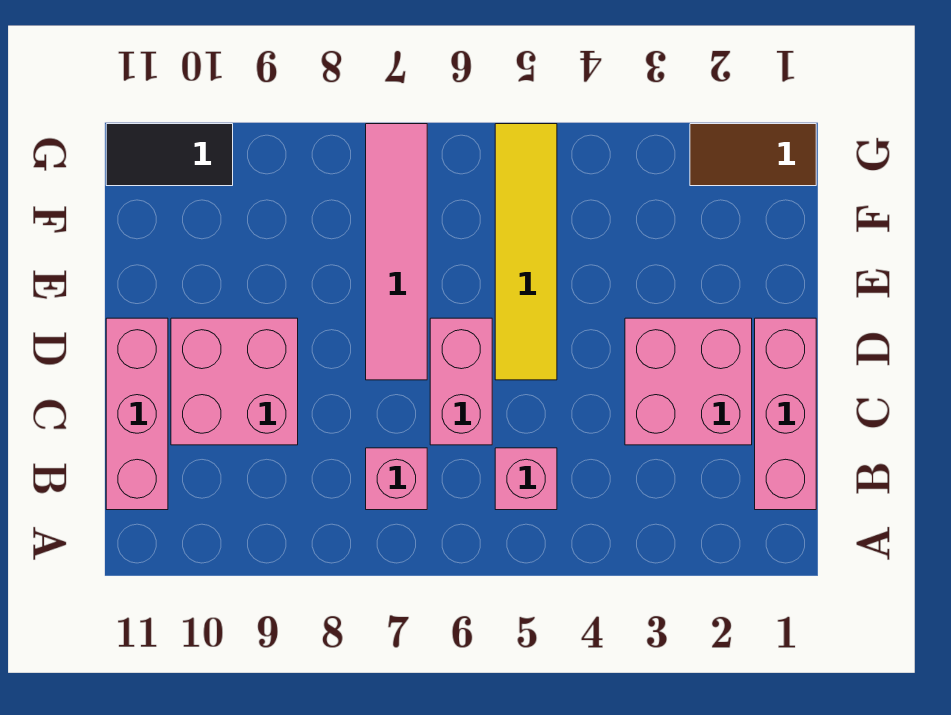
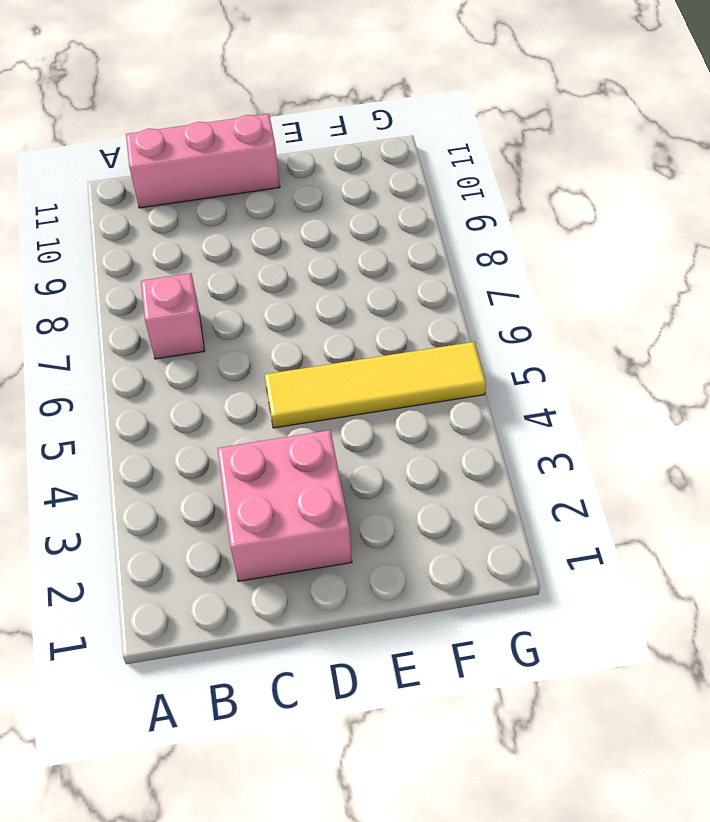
none -> pink 1x3 brick [755,318,816,510]
none -> pink 1x1 brick [495,448,557,510]

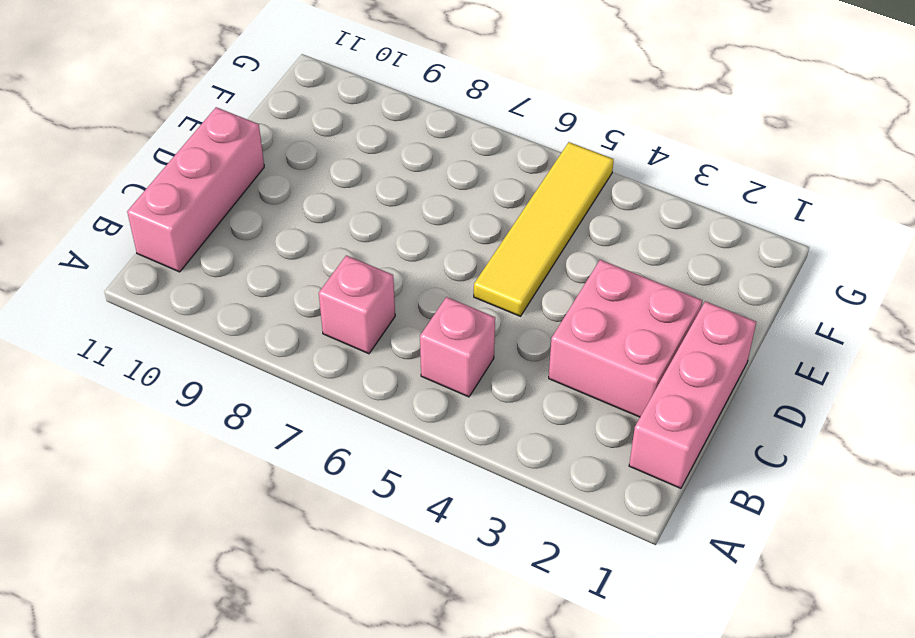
none -> pink 1x2 brick [430,318,492,445]
none -> pink 2x2 brick [171,318,298,445]

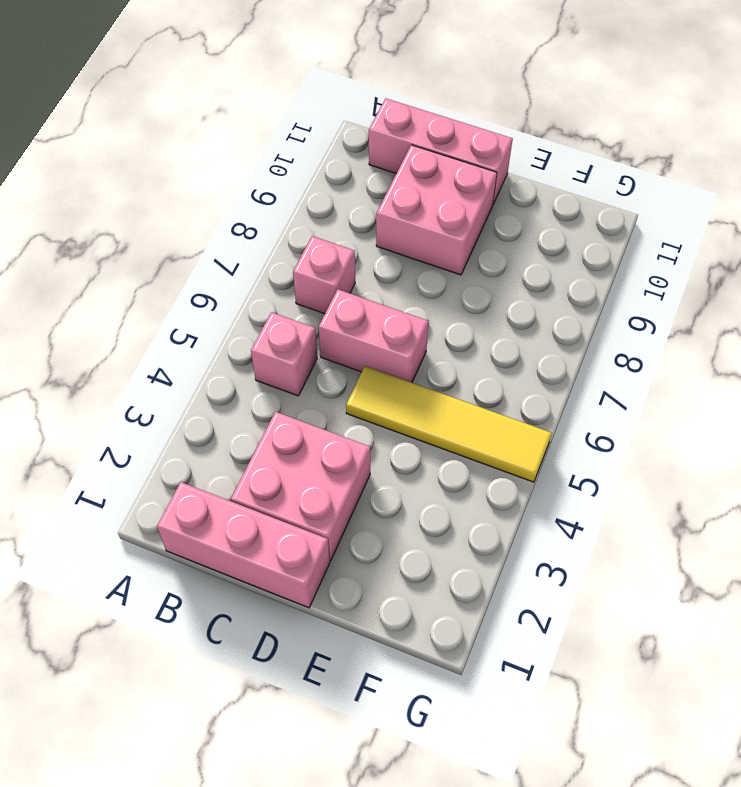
none -> pink 1x4 tile [366,124,427,380]
none -> brown 1x2 tile [690,124,816,186]

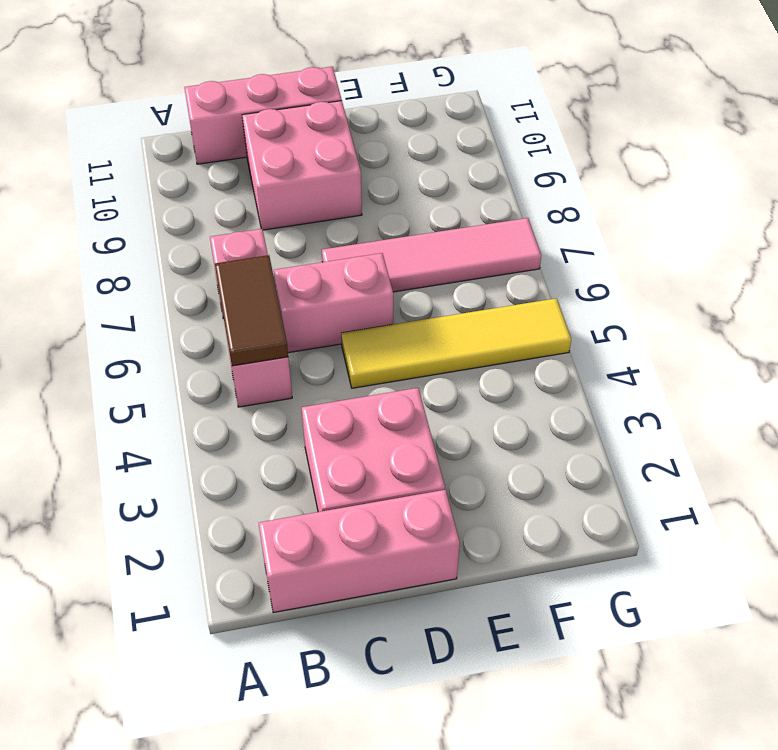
brown 1x2 tile [215,255,288,366] -> brown 1x2 tile moved to [690,124,816,186]
none -> black 1x2 tile [106,124,233,186]

